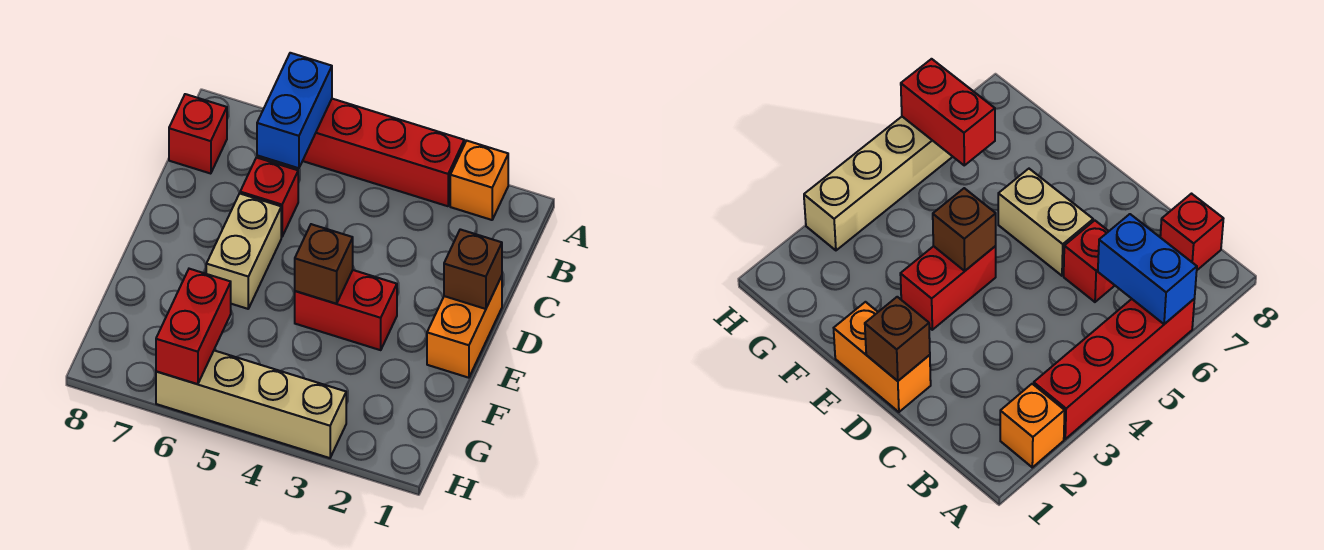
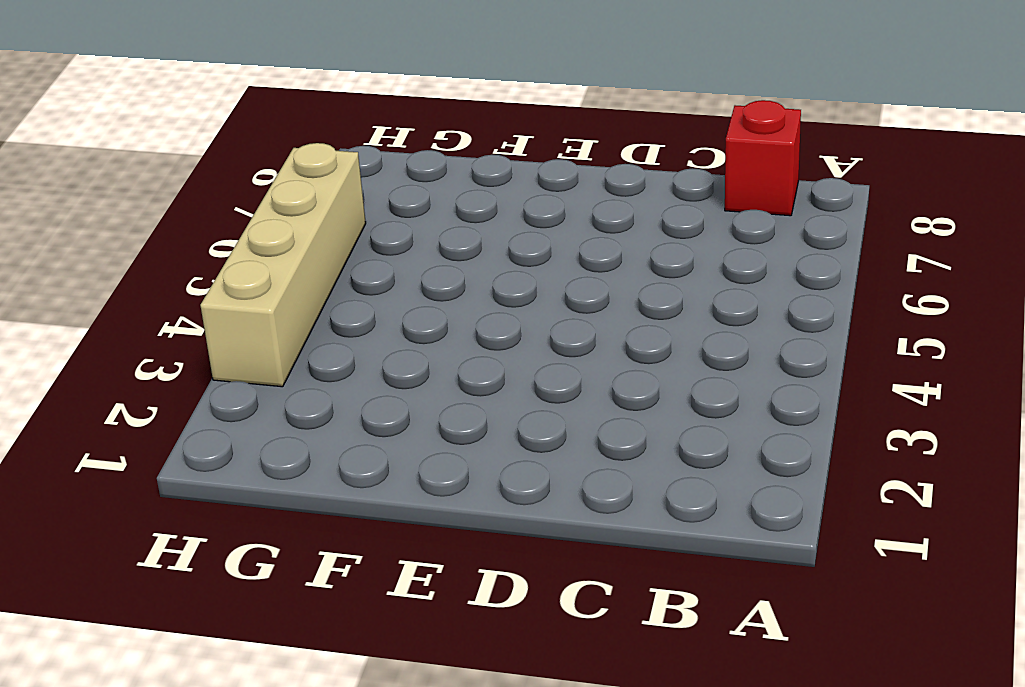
none -> orange 1x1 brick [450,141,508,220]
none -> red 1x4 brick [303,99,464,206]
none -> red 1x1 brick [240,158,298,237]

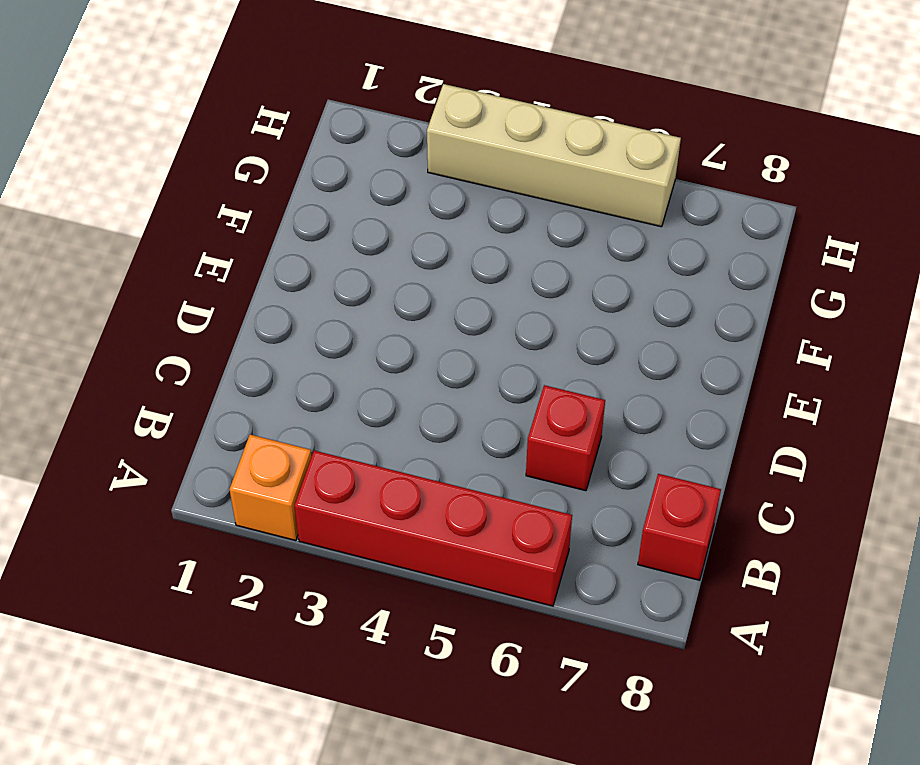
none -> orange 1x2 brick [427,276,502,378]
none -> tan 1x2 brick [206,194,281,309]
none -> red 1x2 brick [295,270,397,350]

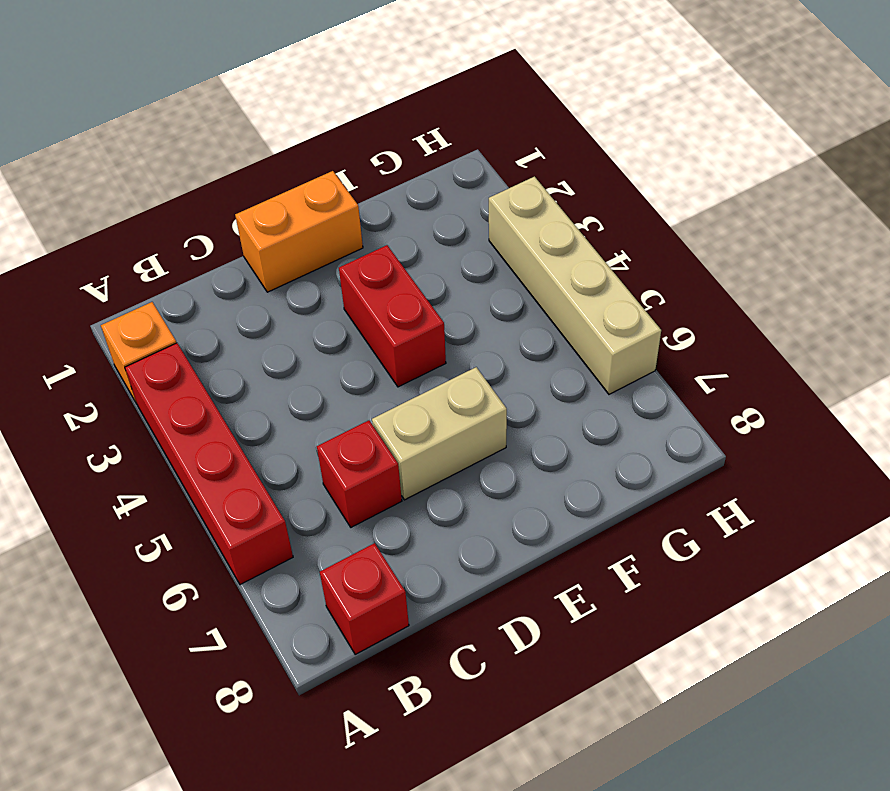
none -> blue 1x2 brick [257,53,332,168]
none -> brown 1x1 brick [444,229,502,309]
none -> brown 1x1 brick [295,224,353,304]

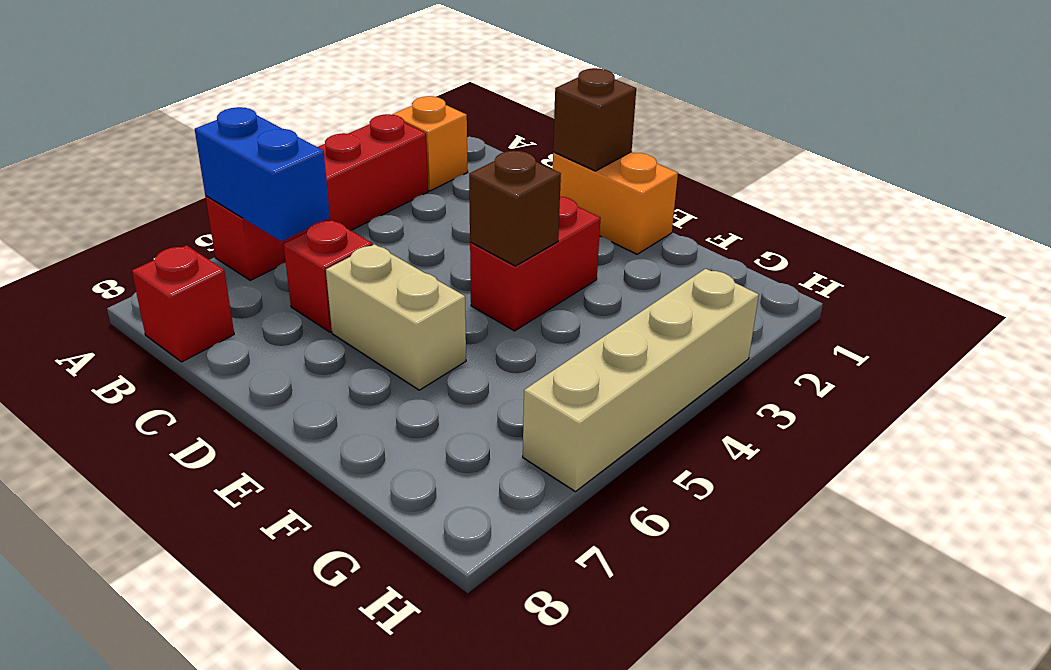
none -> red 1x2 brick [156,269,231,384]

